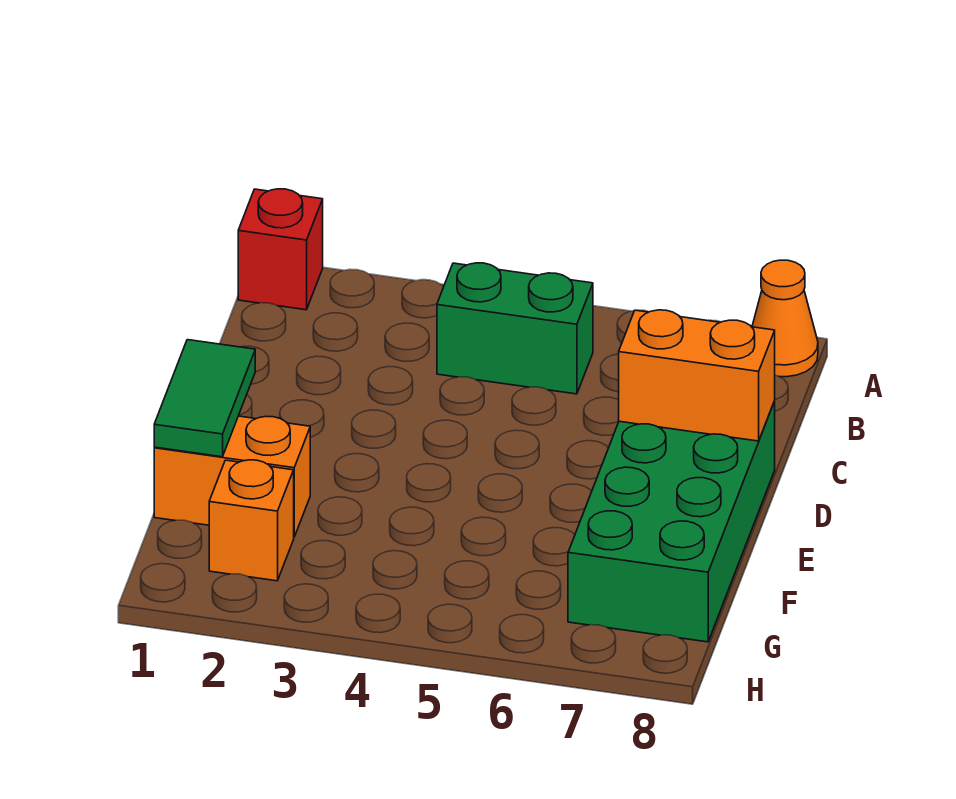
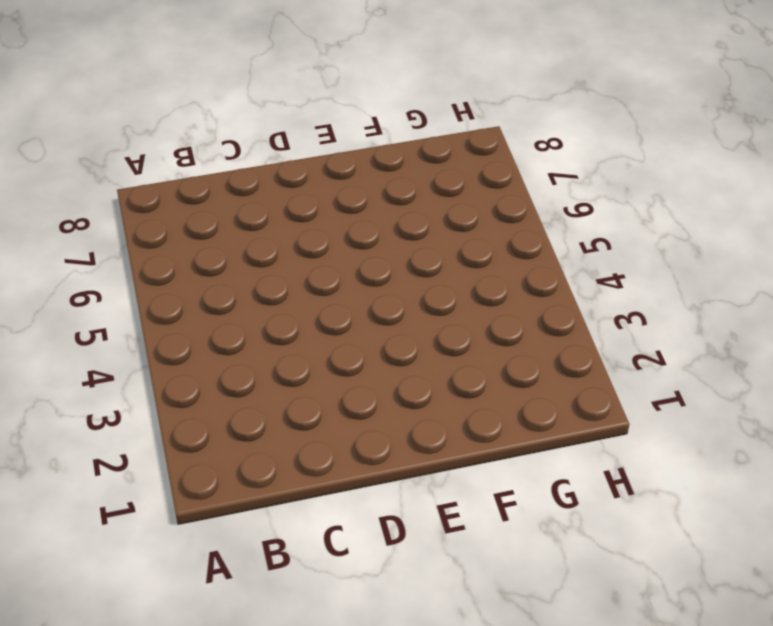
none -> red 1x1 brick [238,189,323,310]
none -> orange 1x1 cone [752,260,818,377]

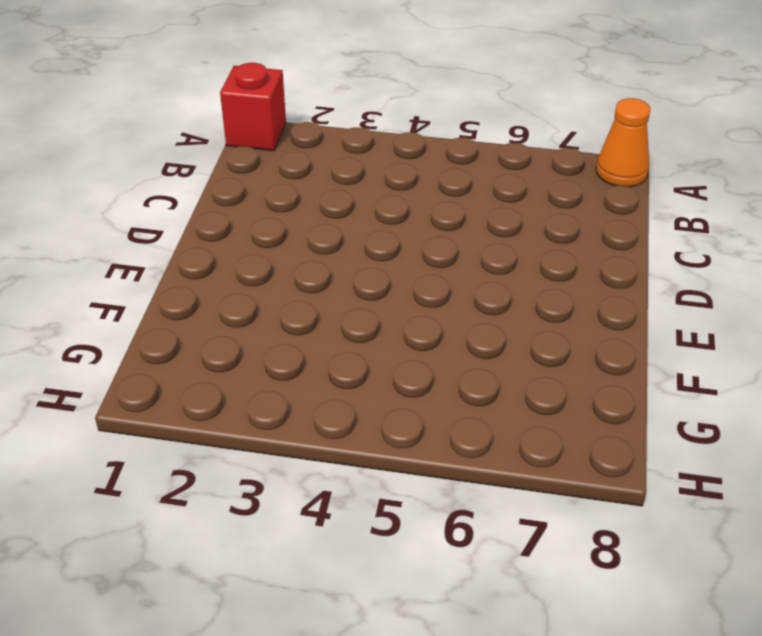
none -> green 1x2 brick [437,263,593,394]
none -> green 2x4 brick [568,401,775,642]

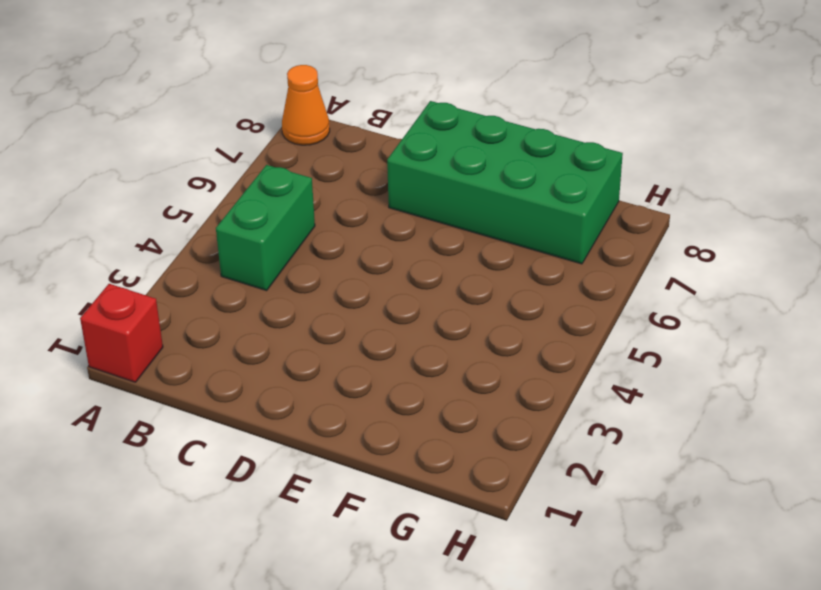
none -> orange 1x2 brick [154,416,310,537]
none -> orange 1x1 brick [209,460,294,581]

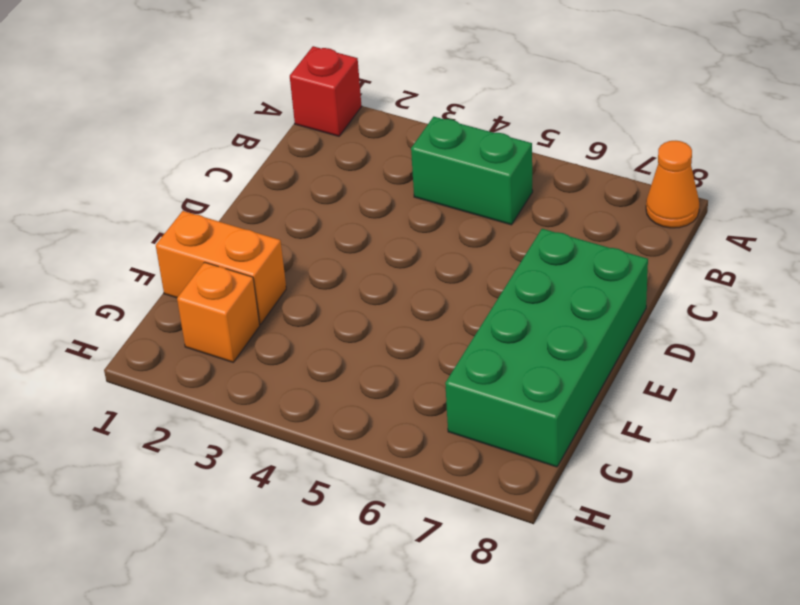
none -> orange 1x2 brick [619,310,775,441]
none -> green 1x2 tile [154,340,255,457]

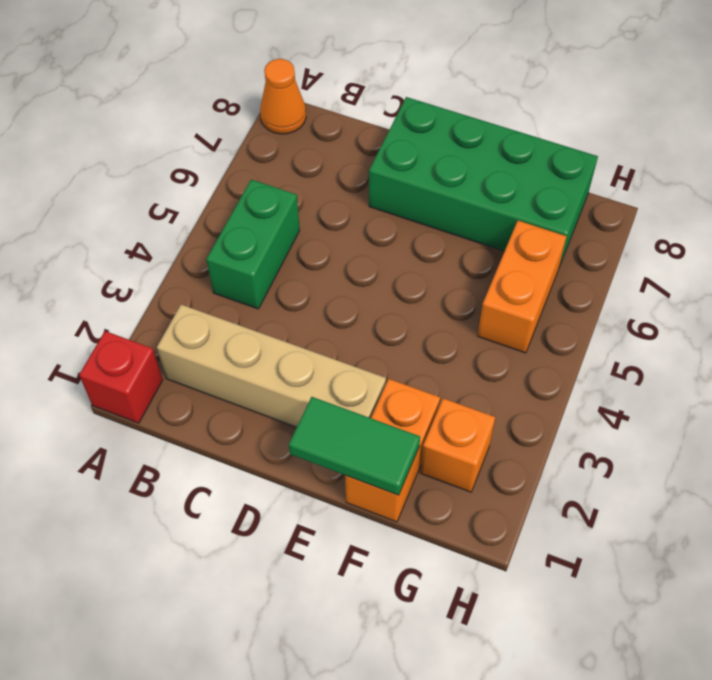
tan 1x4 brick [157,305,386,427] -> none
orange 1x2 brick [478,221,567,353] -> orange 1x2 brick moved to [619,310,775,441]

